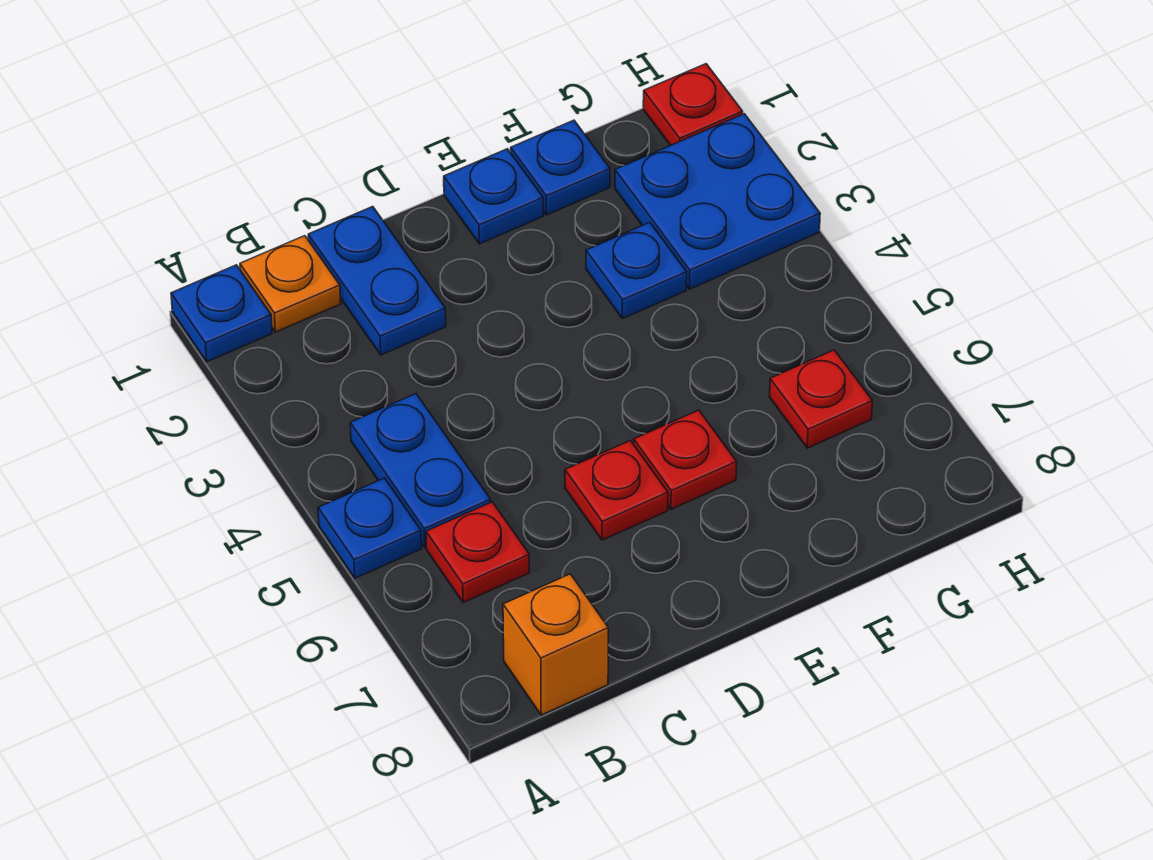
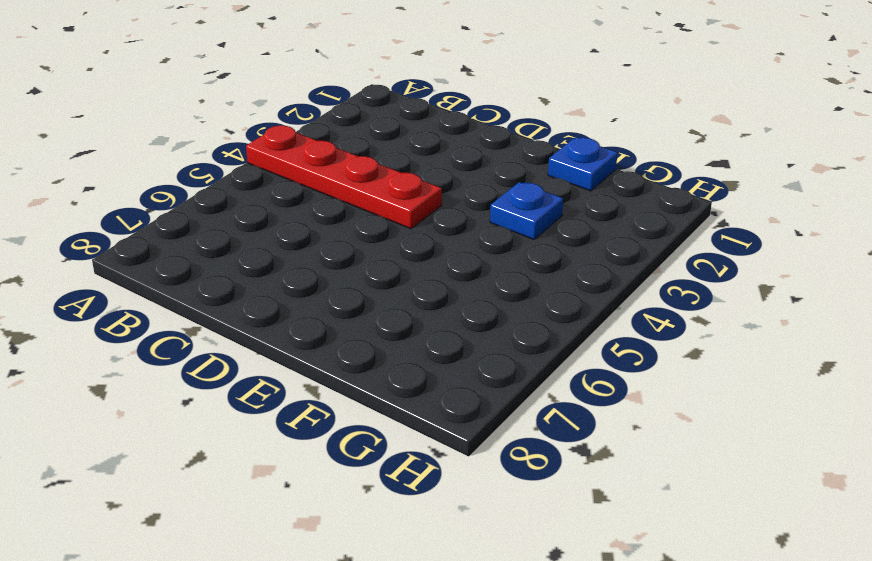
red 1x4 plate [246,126,442,229] -> blue 1x2 plate [350,394,491,547]
none -> blue 1x1 plate [171,265,272,362]
none -> blue 1x1 plate [318,478,421,578]
none -> orange 1x1 plate [240,236,341,332]

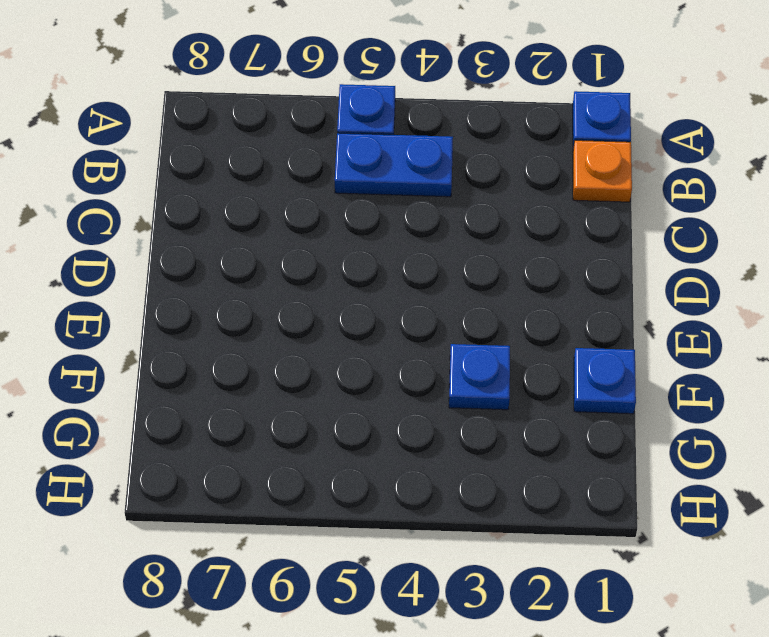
none -> red 1x1 plate [426,502,529,603]
none -> orange 1x1 brick [503,574,608,715]
none -> blue 1x2 plate [308,207,446,355]

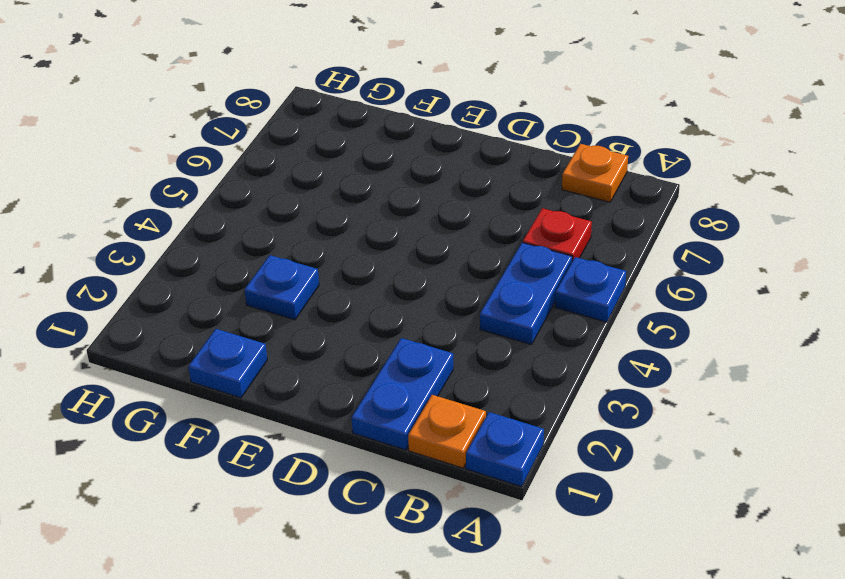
orange 1x1 plate [562,144,628,202] -> orange 1x1 brick [503,574,608,715]
none -> red 1x1 plate [565,441,668,540]
none -> blue 1x1 plate [444,149,543,244]
none -> red 1x1 plate [634,410,737,509]

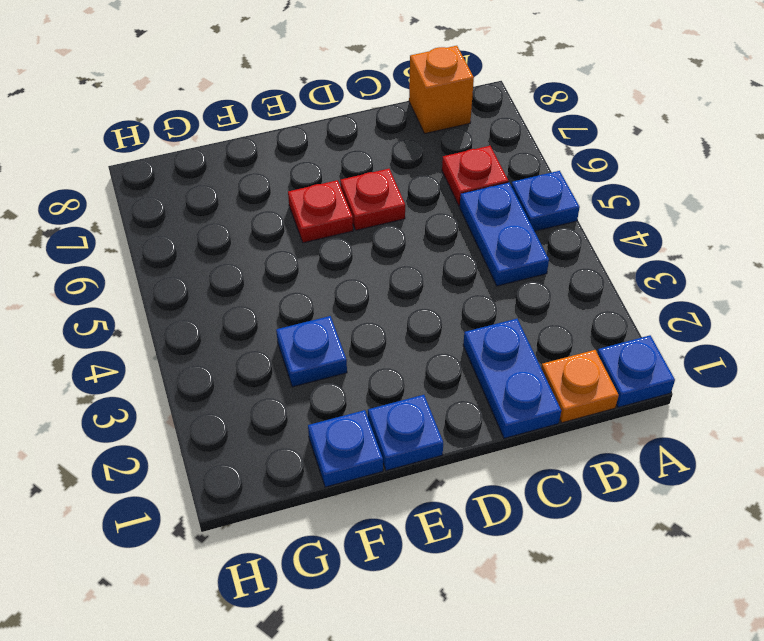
none -> blue 2x2 plate [615,114,820,289]
none -> red 1x1 plate [770,350,873,448]
none -> red 1x1 plate [643,64,743,146]

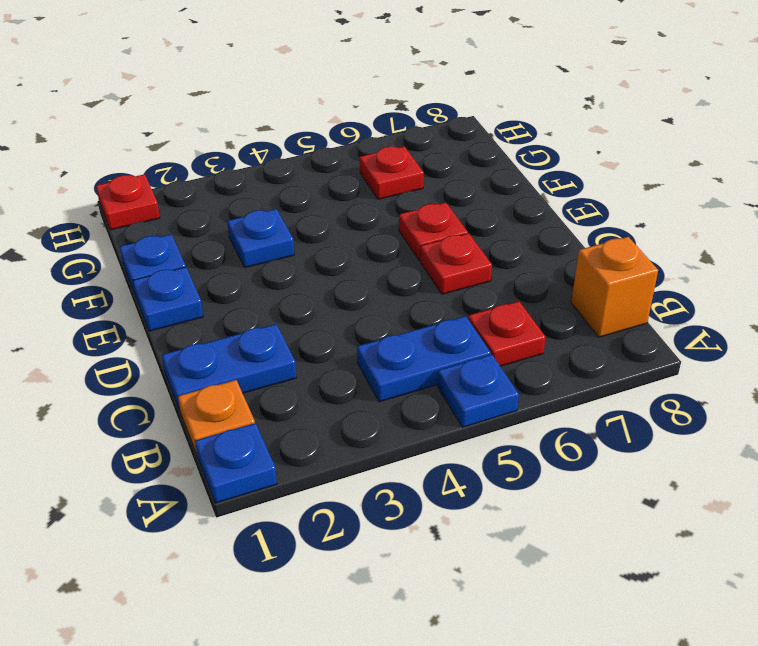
none -> blue 2x2 plate [615,114,820,289]

